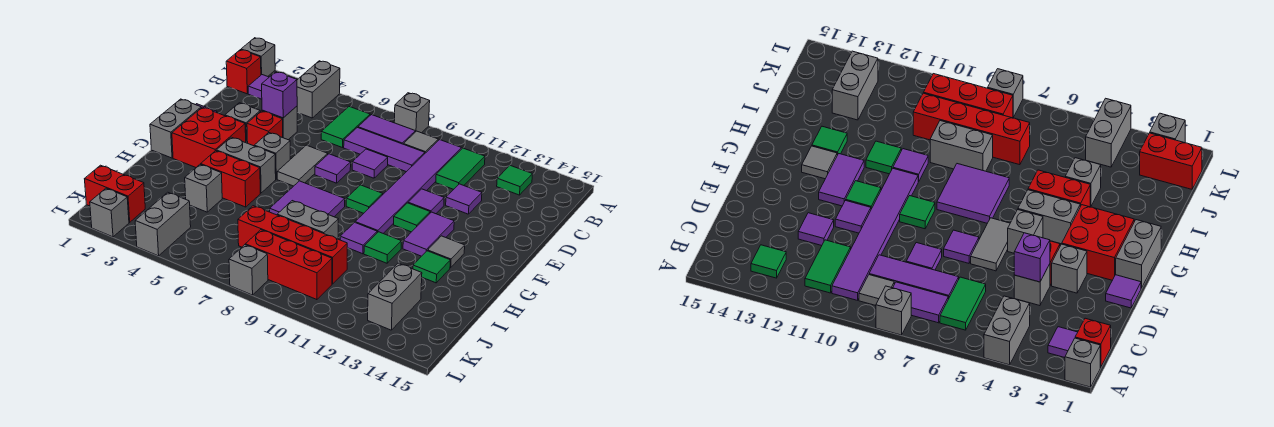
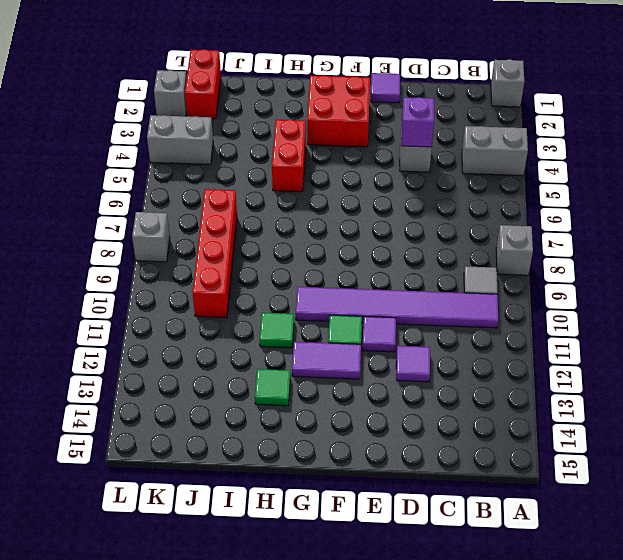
none -> red 1x1 brick [226,50,261,94]
none -> purple 1x1 tile [248,75,269,99]
none -> green 1x2 tile [321,107,370,148]
none -> purple 1x2 tile [358,115,415,144]

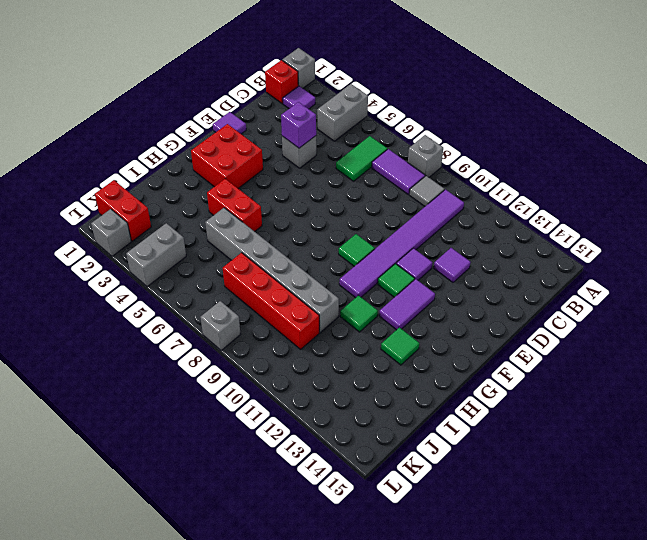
grey 1x6 brick [205,208,339,332] -> grey 1x2 brick [277,201,338,239]
none -> green 1x2 tile [436,148,485,189]
none -> green 1x1 tile [497,166,533,195]
none -> purple 1x3 tile [344,128,425,172]
none -> purple 1x1 tile [352,149,388,178]

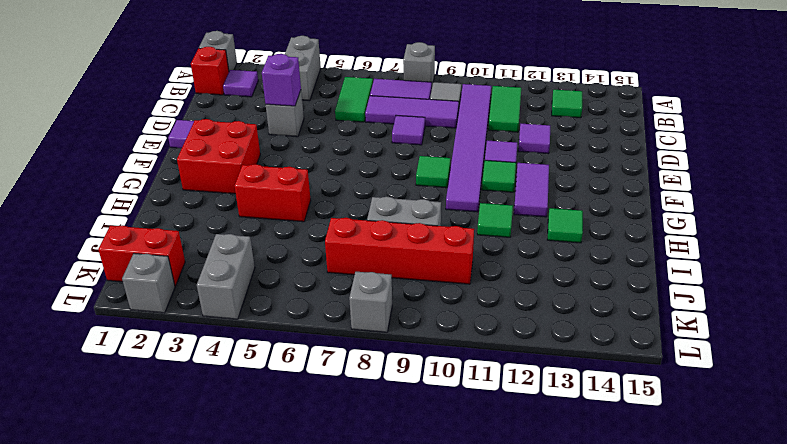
none -> grey 1x1 brick [225,103,260,143]
none -> red 1x1 brick [247,111,283,146]
none -> grey 1x2 tile [277,145,328,186]
none -> purple 1x1 tile [315,154,351,183]

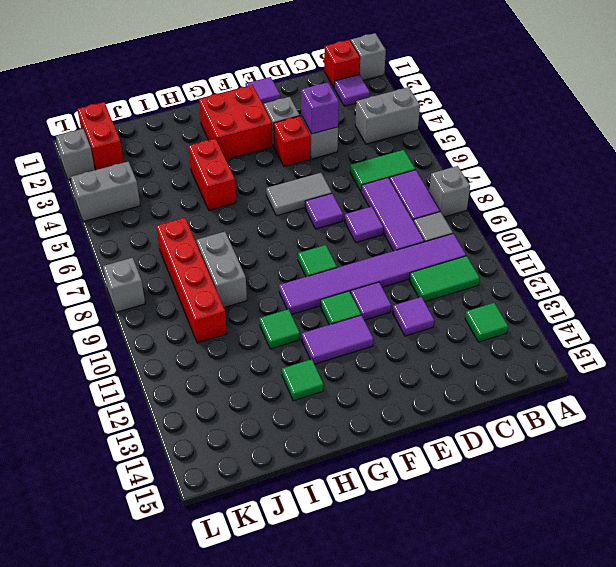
none -> grey 1x2 brick [150,99,201,158]
none -> grey 1x1 brick [254,133,290,179]
none -> grey 1x2 brick [216,137,276,193]
none -> purple 2x2 tile [270,181,345,217]

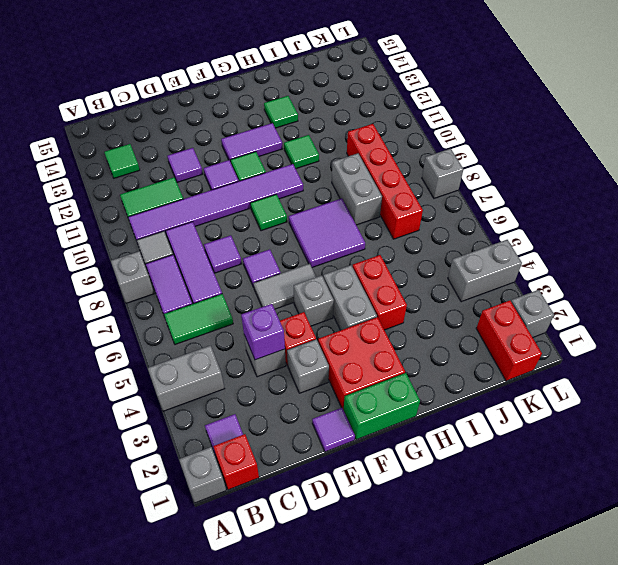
green 1x2 brick [343,373,420,440] -> grey 1x2 brick [150,99,201,158]
none -> grey 1x1 tile [428,236,465,268]
none -> purple 1x1 tile [340,222,377,254]
none -> grey 1x1 brick [185,164,222,212]
none -> grey 1x2 brick [368,263,422,330]

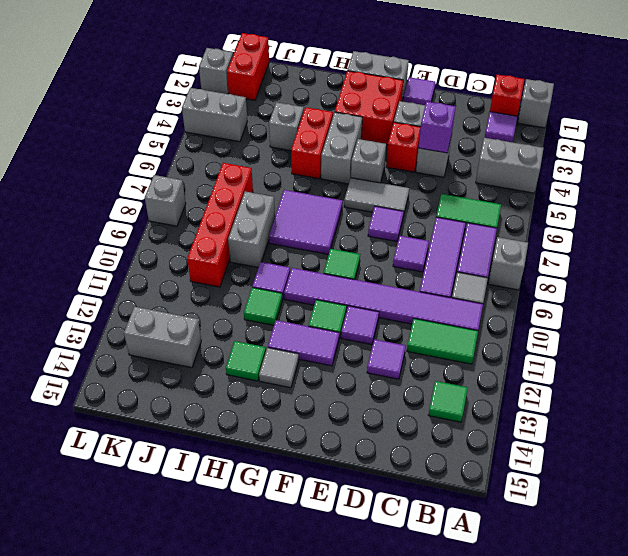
none -> red 1x3 brick [245,230,332,300]

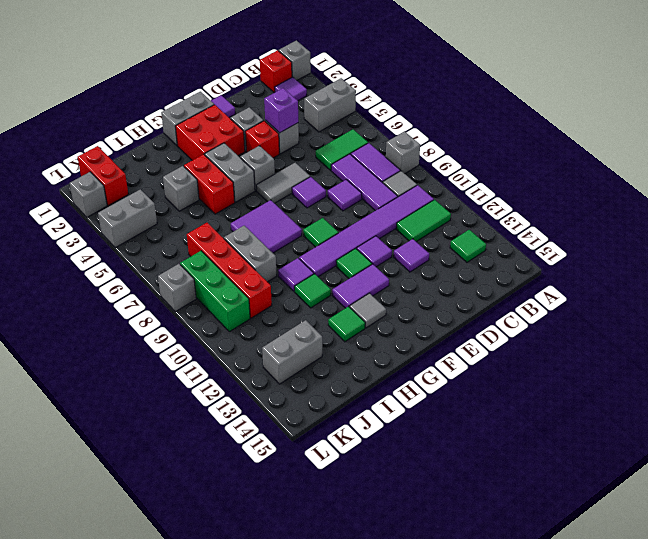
green 1x3 brick [180,251,250,332] -> red 1x3 brick [245,230,332,300]

